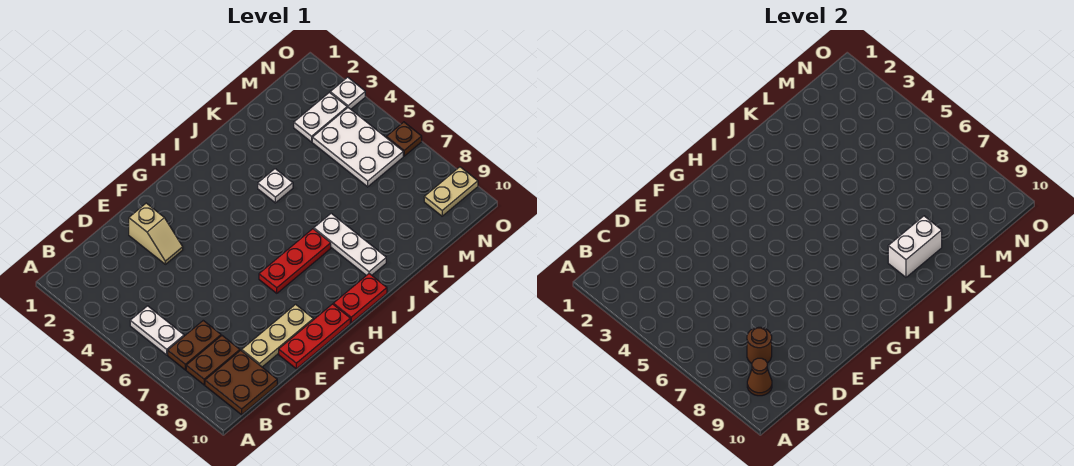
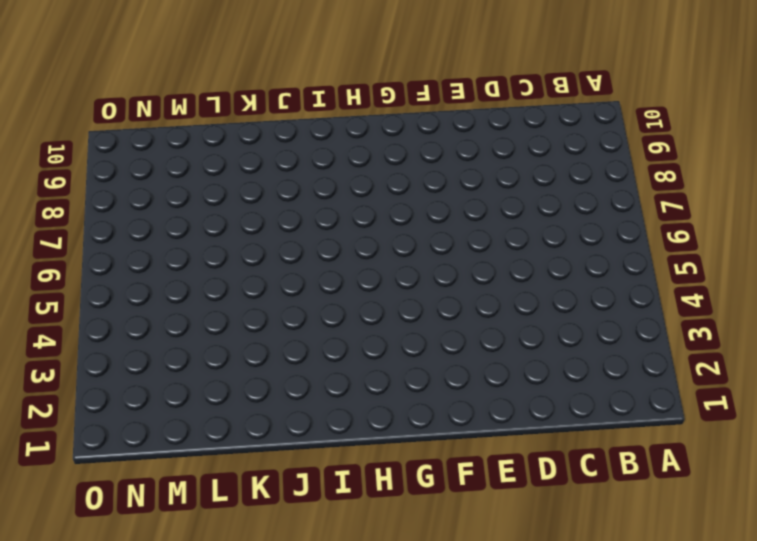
none -> white 1x2 plate [130,306,184,355]
none -> brown 1x2 plate [168,320,221,370]
none -> brown 1x2 plate [186,336,240,385]

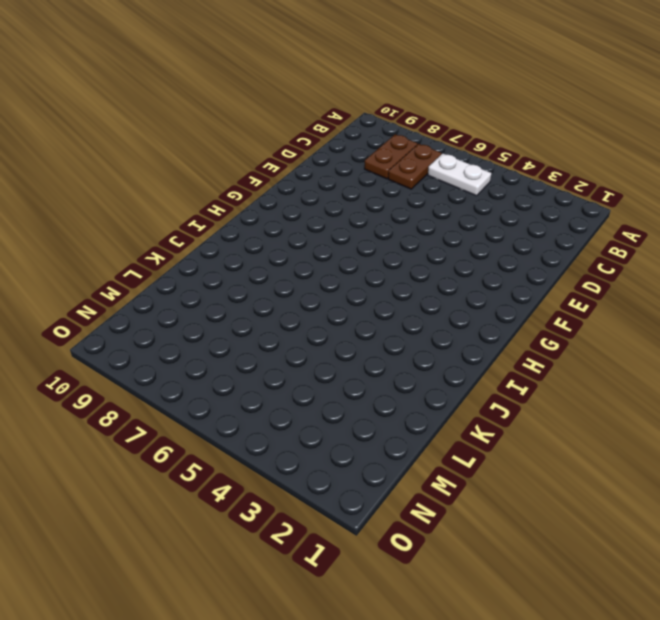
none -> brown 2x2 plate [205,350,277,415]
none -> tan 1x3 plate [242,304,313,367]
none -> tan 1x2 slope [129,203,183,264]

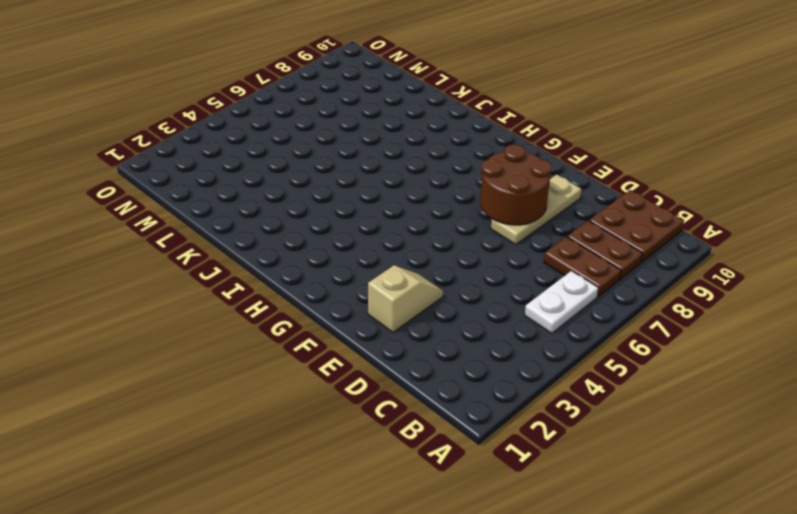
tan 1x3 plate [491,175,581,244] -> tan 1x3 plate turned to [242,304,313,367]
brown 2x2 round brick [480,145,552,225] -> none
none -> red 1x3 plate [279,304,350,369]
none -> red 1x3 plate [259,229,331,293]
none -> red 1x2 plate [333,274,387,323]

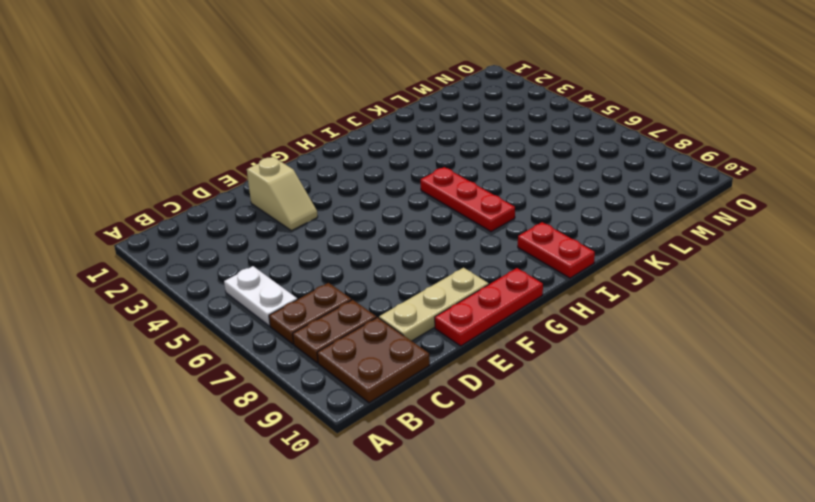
red 1x3 plate [421,167,515,232] -> red 1x3 plate turned to [259,229,331,293]
red 1x2 plate [518,222,595,278] -> red 1x2 plate turned to [333,274,387,323]
none -> white 1x1 plate [258,169,293,203]
none -> white 1x3 plate [314,213,386,275]
none -> white 1x2 plate [294,93,347,142]

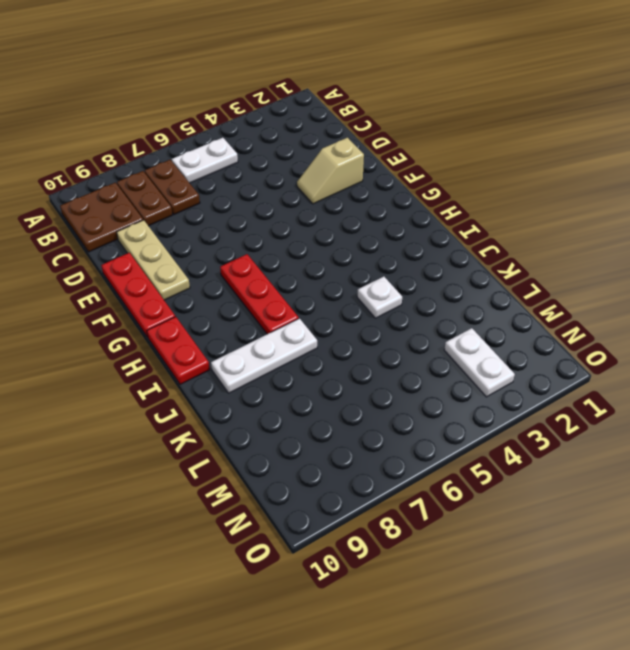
none -> white 2x3 plate [312,108,403,187]
none -> tan 1x2 plate [424,167,478,216]
none -> white 1x1 plate [330,77,365,109]

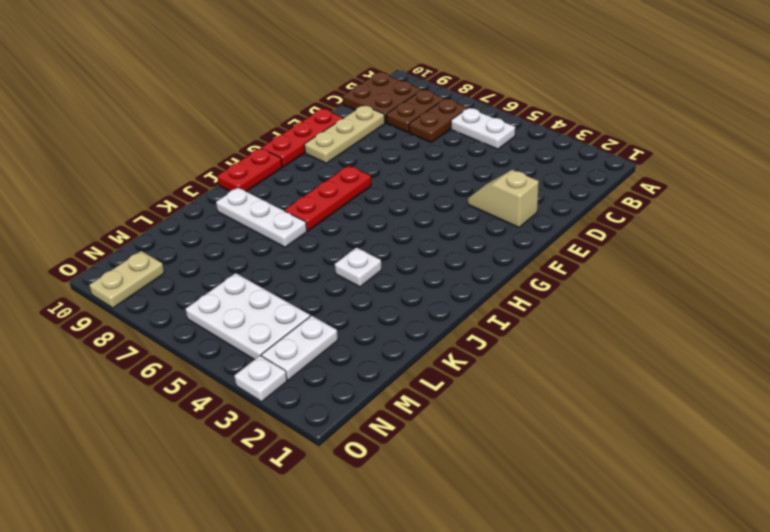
none -> brown 1x1 plate [386,122,422,156]
none -> brown 1x1 cone [747,358,772,396]
none -> brown 1x1 round brick [747,327,772,363]

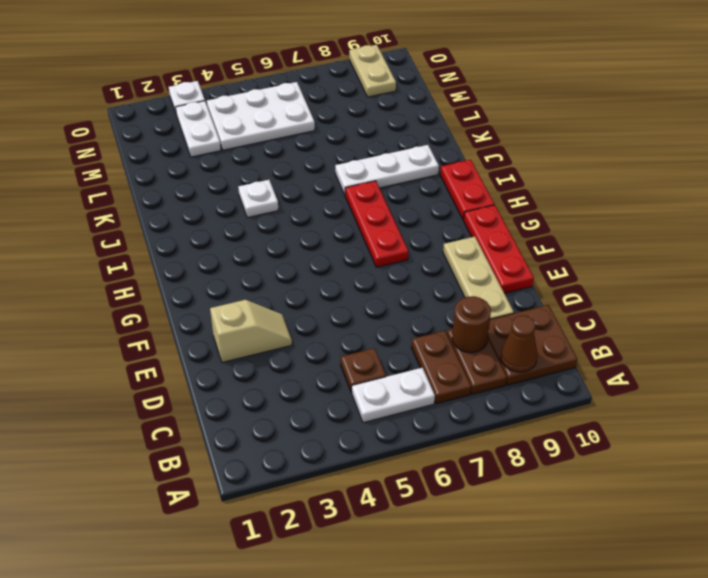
brown 1x1 plate [341,348,386,393] -> brown 1x1 plate moved to [386,122,422,156]
none -> white 1x2 brick [888,216,942,277]

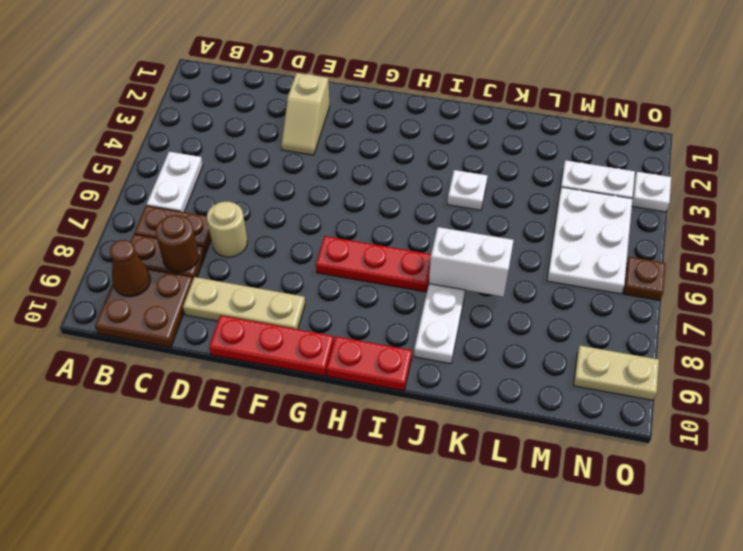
tan 1x1 round brick [207,202,247,257] -> none
white 1x2 brick [429,227,514,297] -> white 1x2 brick moved to [888,216,942,277]

